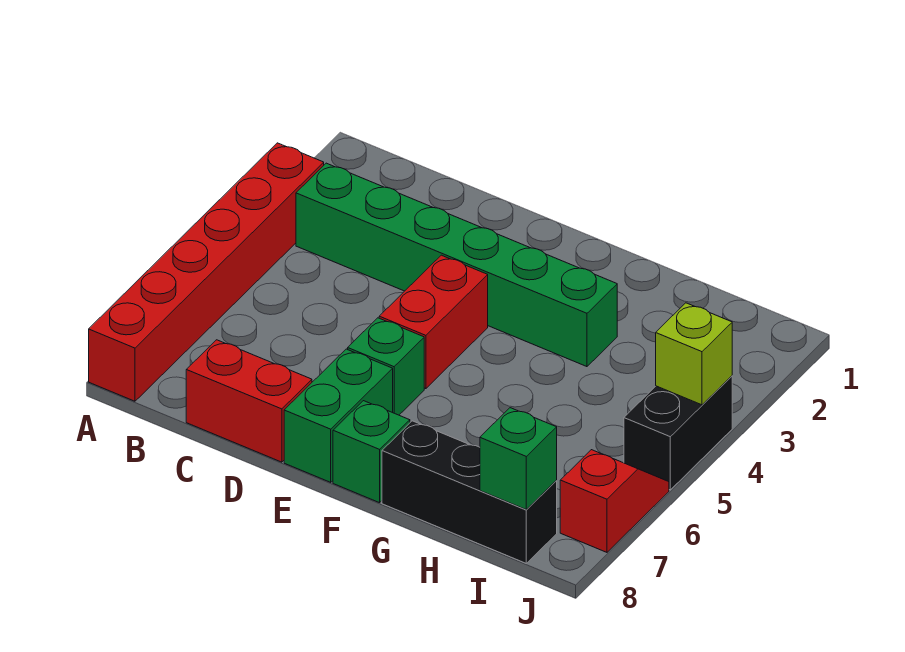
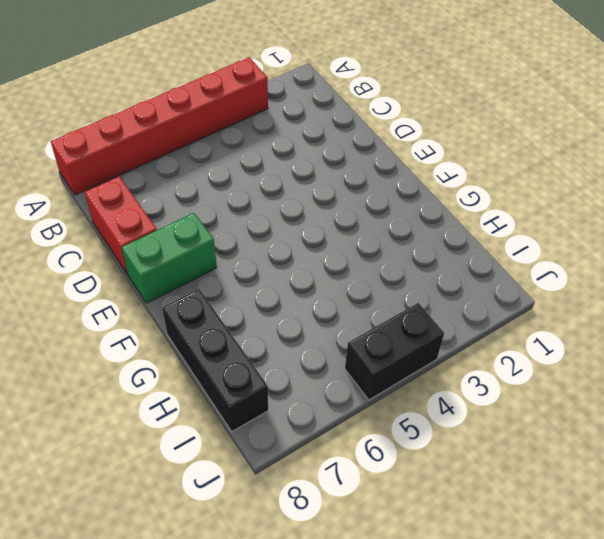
none -> green 1x6 brick [296,163,617,367]
none -> red 1x2 brick [379,255,488,389]
none -> green 1x1 brick [348,318,424,415]

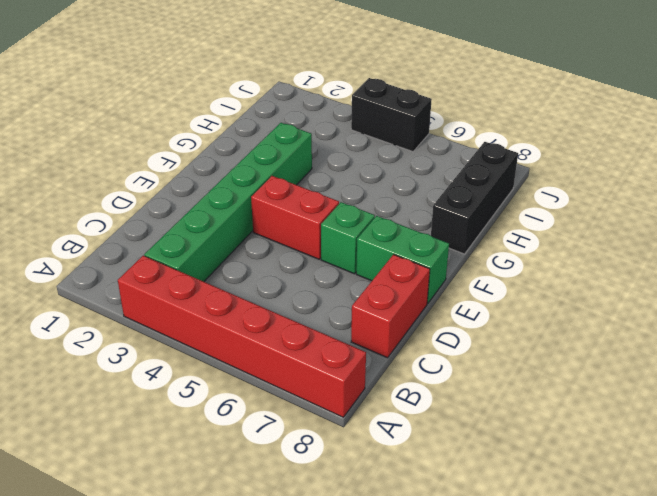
none -> green 1x1 brick [333,401,410,503]
none -> red 1x2 slope [560,450,669,552]
none -> green 1x1 brick [480,408,557,509]

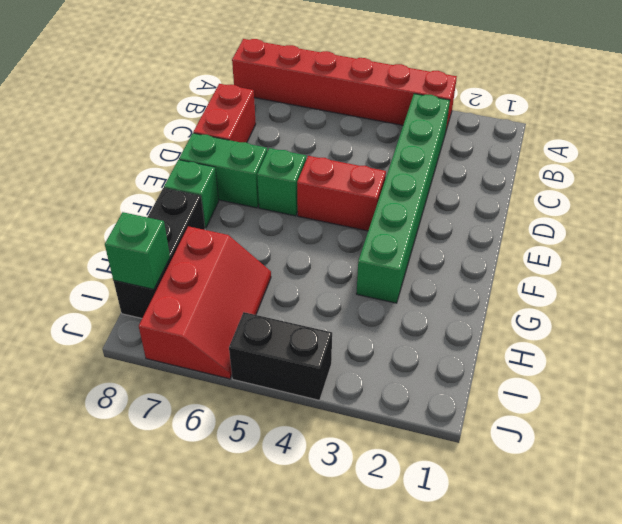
red 2x3 slope [139,226,271,379] -> red 1x2 slope [560,450,669,552]
none -> lime 1x1 brick [656,303,732,405]

